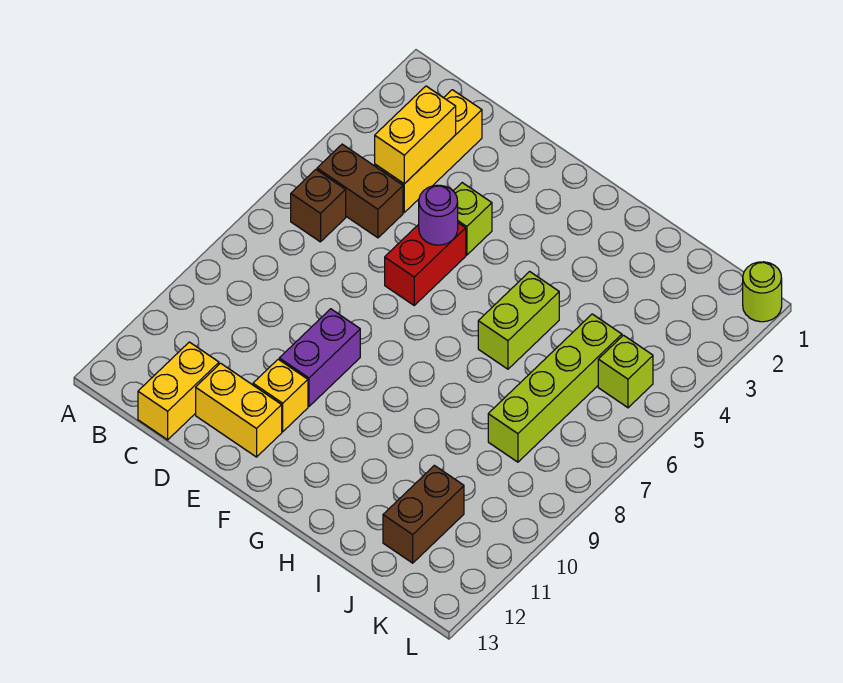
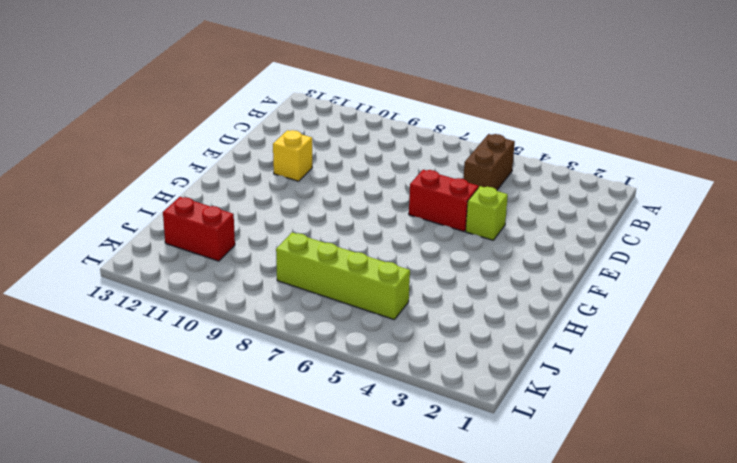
red 1x2 brick [163,197,235,261] -> brown 1x2 brick [383,465,464,563]
none -> brown 1x1 brick [291,170,346,242]
none -> yellow 1x3 brick [375,90,482,212]
none -> yellow 1x2 brick [138,342,219,440]

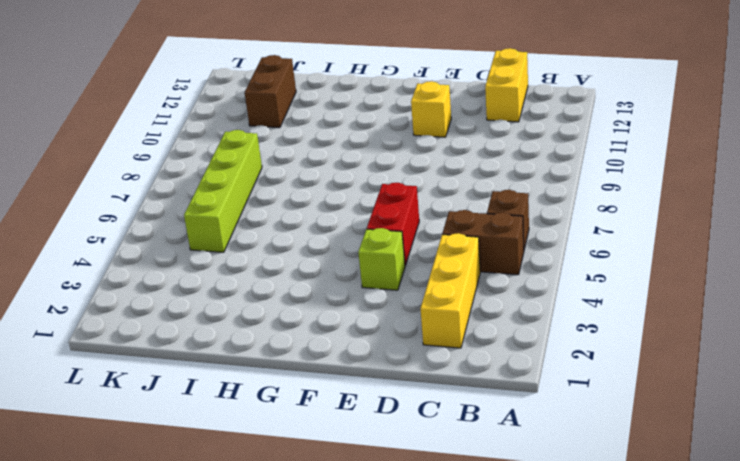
none -> yellow 1x2 brick [196,363,282,457]
none -> purple 1x2 brick [279,309,360,406]
none -> lime 1x2 brick [478,272,559,369]

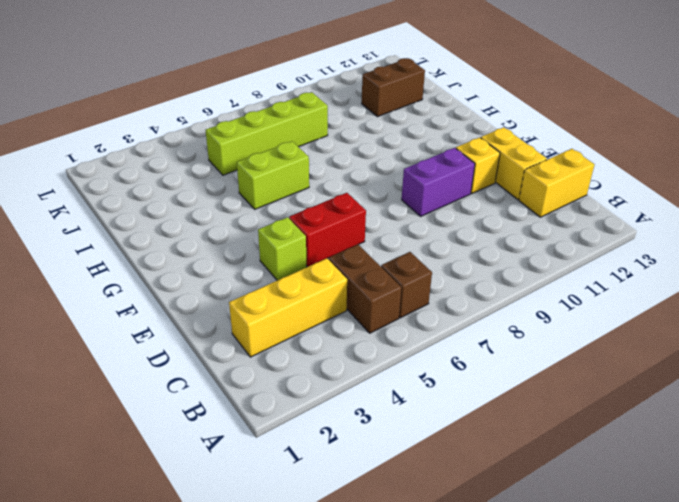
none -> lime 1x1 brick [598,335,653,408]
none -> lime 1x1 round brick [743,262,782,322]
none -> yellow 1x2 brick [375,86,456,184]

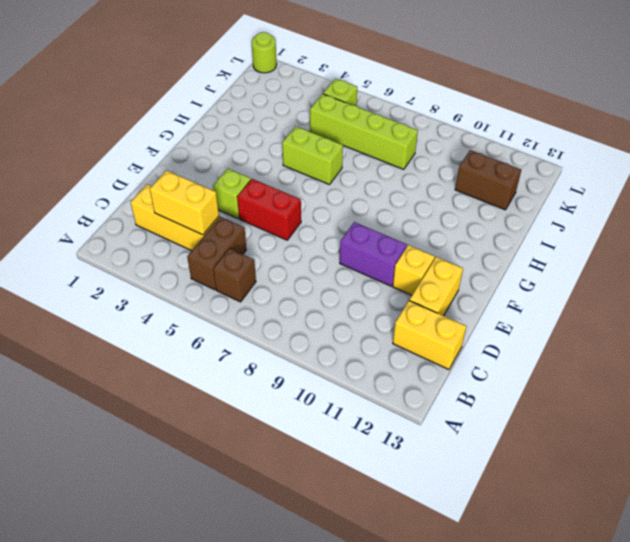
none -> purple 1x1 round brick [419,185,458,245]

